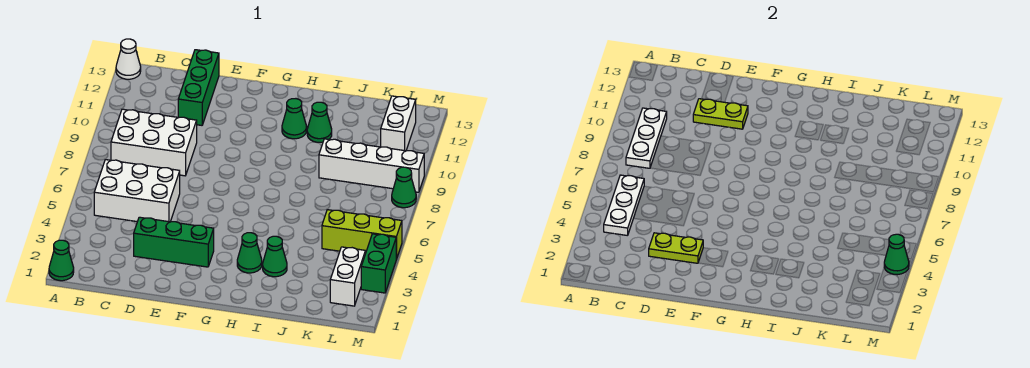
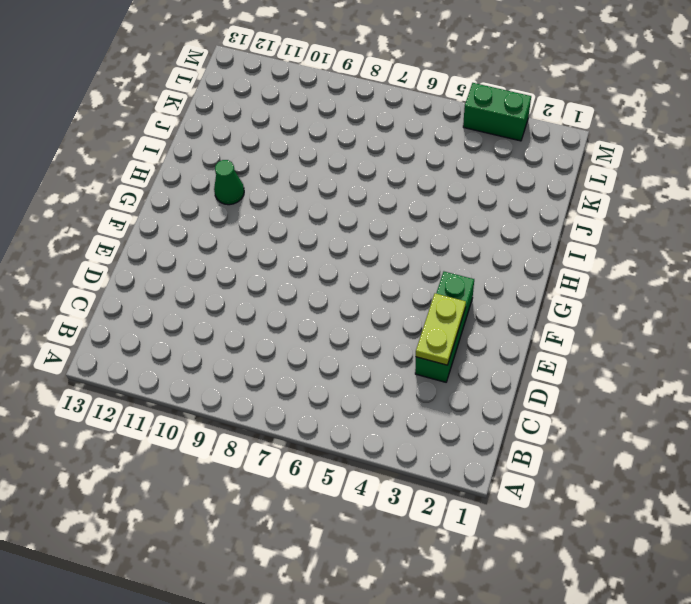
none -> green 1x1 cone [49,240,74,281]
none -> white 1x1 cone [116,39,141,79]
none -> white 2x3 brick [94,160,180,222]

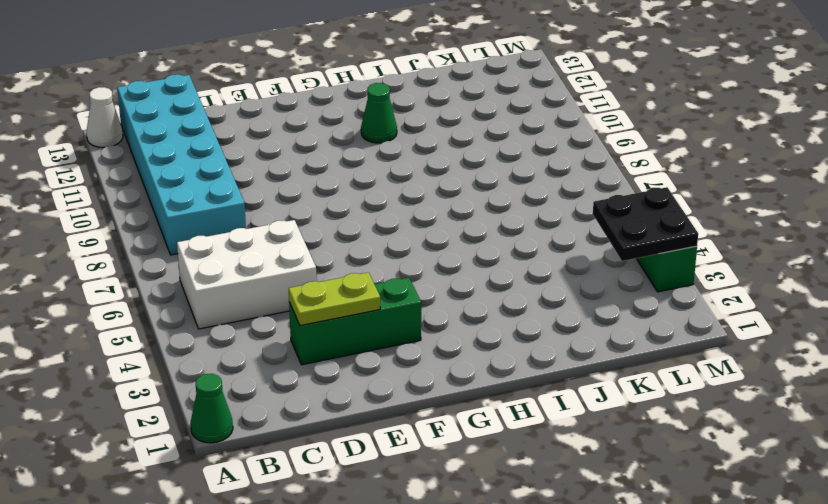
cyan 2x6 brick [117,74,246,255] -> white 2x3 brick [111,109,197,176]
black 2x2 plate [593,187,698,261] -> green 1x1 cone [884,234,909,275]
none -> green 1x3 brick [178,50,219,125]
none -> green 1x1 cone [237,233,262,273]
none -> green 1x1 cone [263,236,287,277]

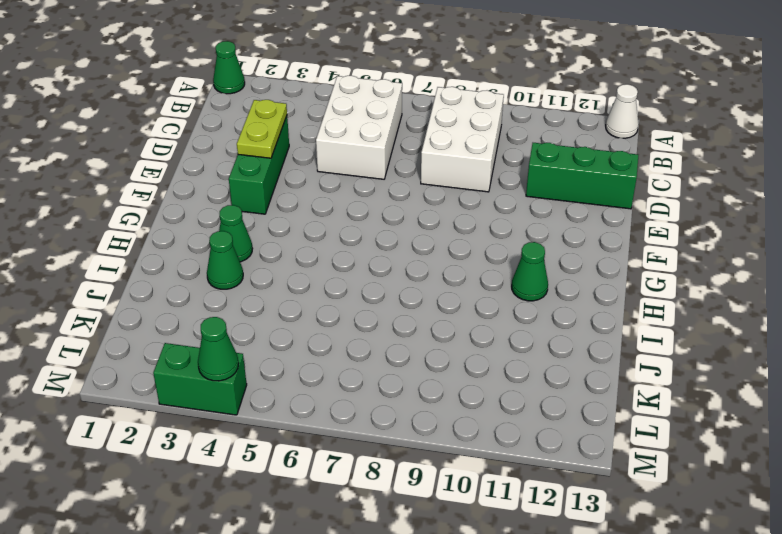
none -> green 1x1 cone [307,102,332,142]
none -> white 1x4 brick [319,139,424,192]
none -> lime 1x3 brick [322,210,402,259]

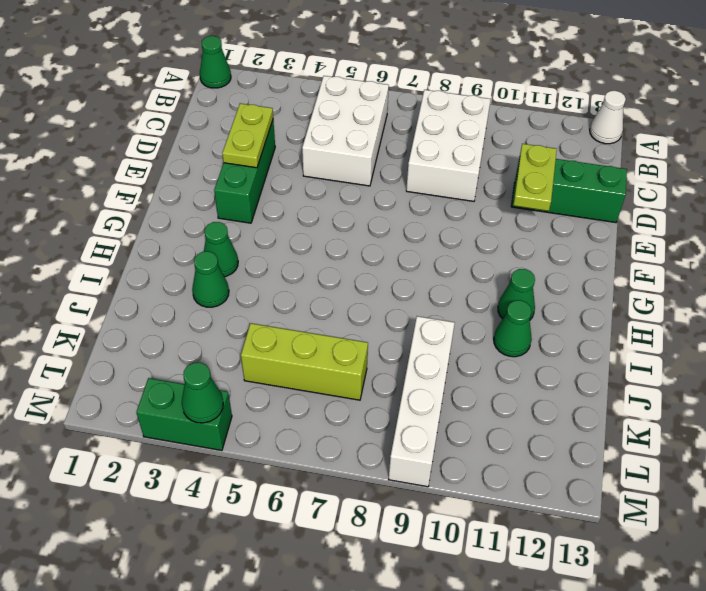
lime 1x3 brick [241,323,368,400] -> lime 1x3 brick turned to [322,210,402,259]
none -> white 1x2 brick [330,247,365,306]
none -> white 1x2 brick [381,96,416,151]
none -> green 1x1 cone [392,167,416,208]

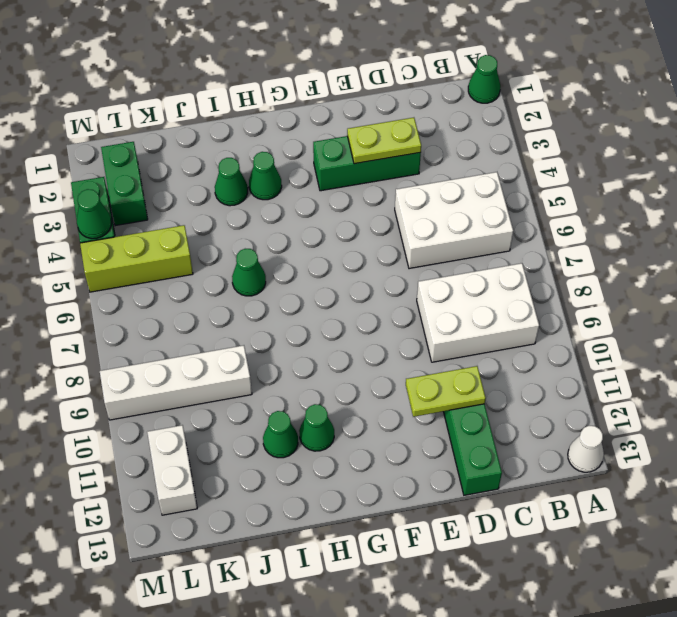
green 1x1 cone [232,249,266,296] -> green 1x1 cone moved to [392,167,416,208]
green 1x2 brick [101,142,148,226] -> white 1x2 brick [330,247,365,306]
none -> white 1x3 plate [604,175,644,236]
none -> white 1x3 plate [626,108,667,168]

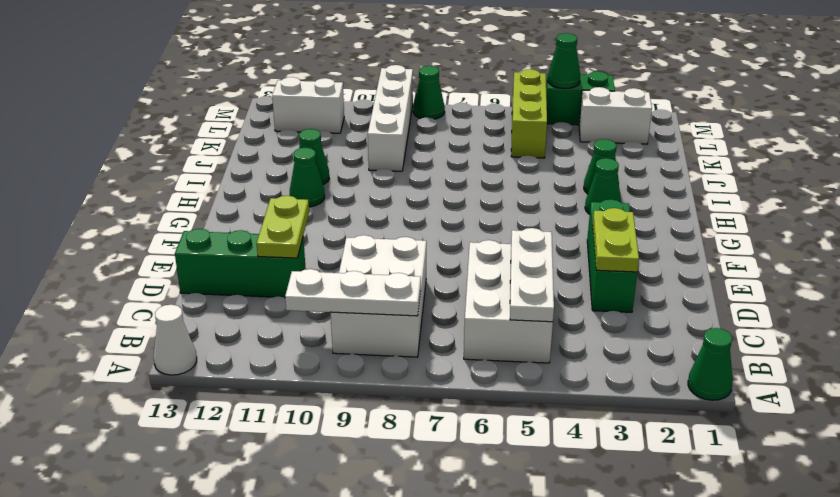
white 1x3 plate [510,228,554,322] -> white 1x3 plate turned to [604,175,644,236]

